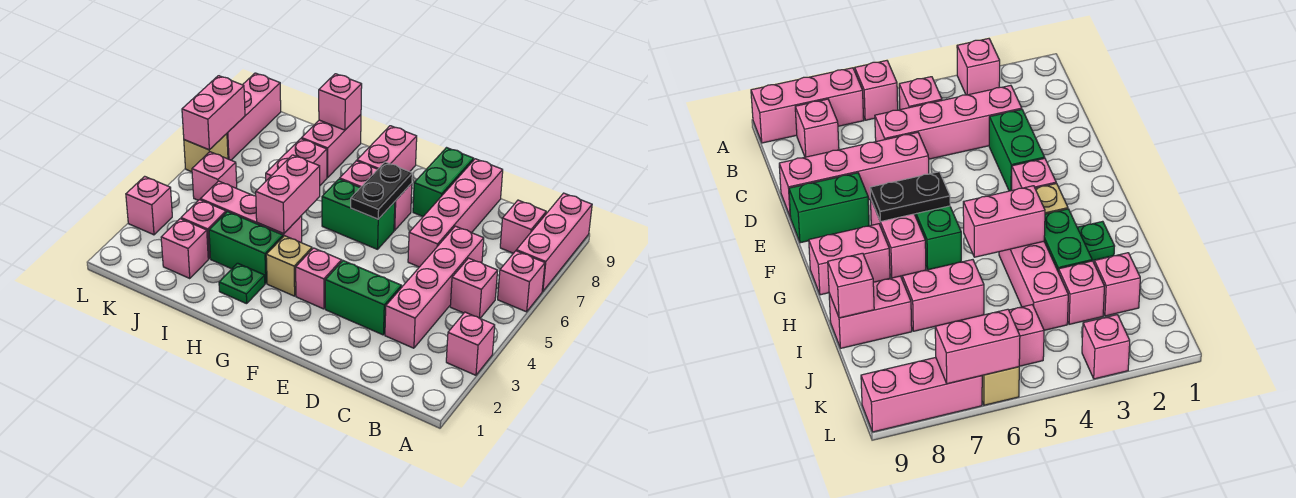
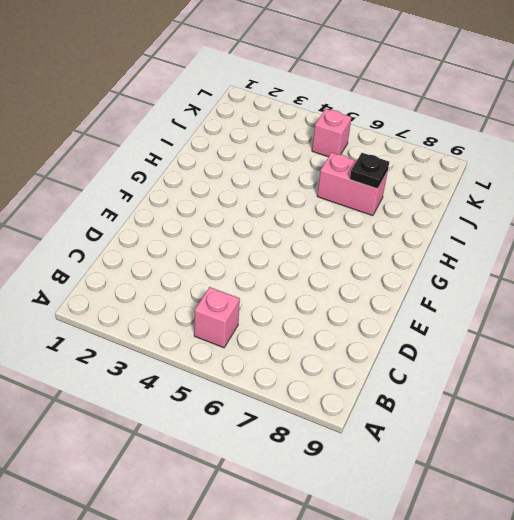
black 1x1 plate [350,153,389,189] -> none
none -> pink 1x1 brick [446,312,495,375]
none -> pink 1x1 brick [498,251,545,312]
none -> pink 1x3 brick [516,193,592,292]

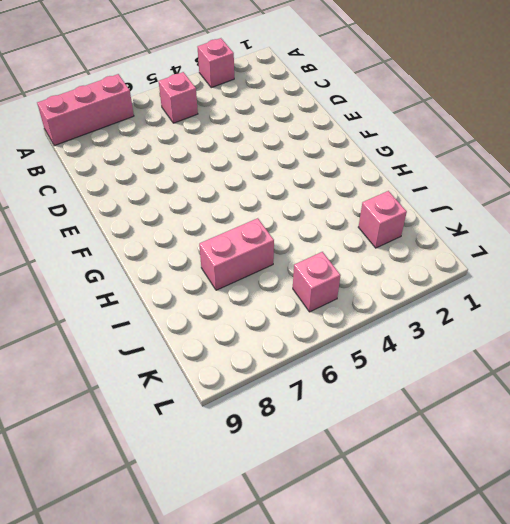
none -> pink 1x1 brick [498,251,545,312]
none -> pink 1x1 brick [500,200,546,253]
none -> pink 1x4 brick [385,226,484,348]

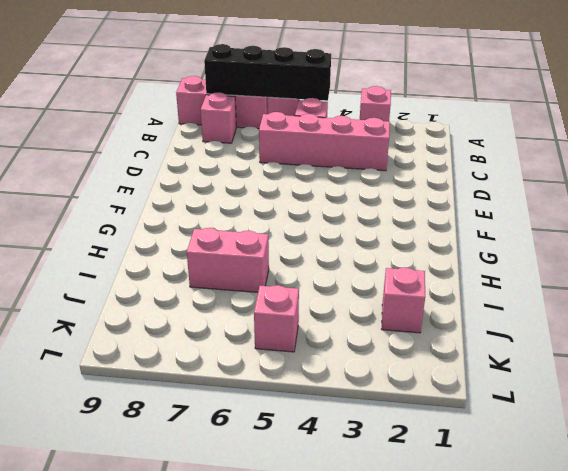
black 1x4 brick [204,44,331,101] -> none
none -> green 1x2 brick [325,261,402,335]
none -> pink 1x4 brick [408,159,503,267]
none -> green 1x2 brick [413,148,474,216]

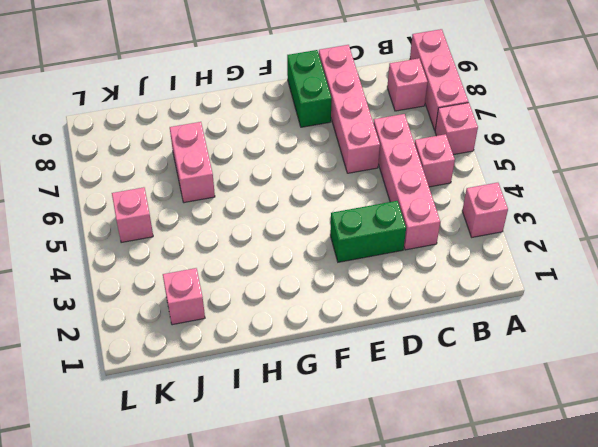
none -> pink 1x1 brick [296,248,342,309]
none -> green 1x2 brick [322,179,395,249]
none -> pink 1x2 brick [340,161,412,230]

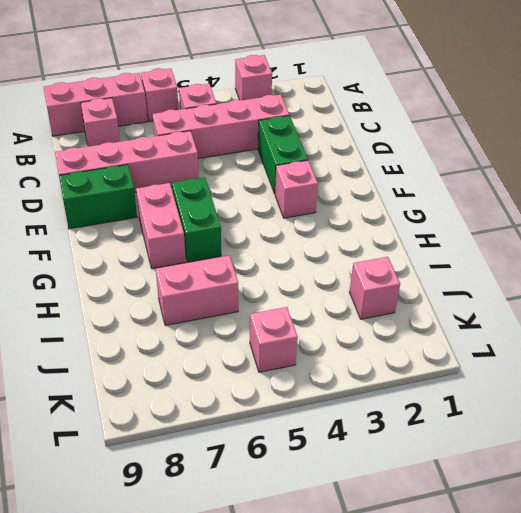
none -> tan 1x1 brick [266,236,312,296]
none -> pink 1x2 brick [357,126,417,172]
none -> green 1x1 plate [219,263,265,304]

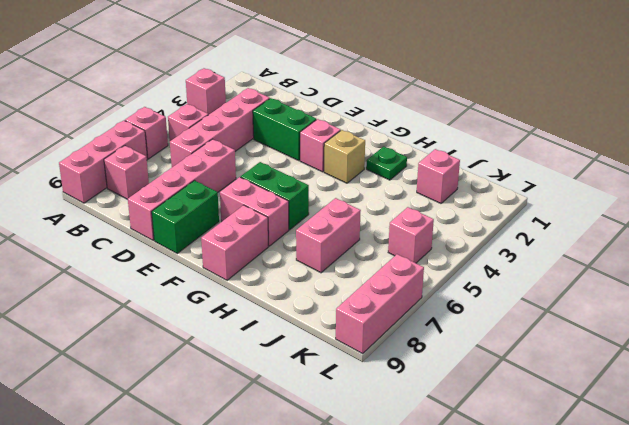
none -> green 1x2 brick [209,212,283,283]
none -> pink 1x3 brick [200,181,302,243]
none -> pink 1x2 brick [301,115,361,178]

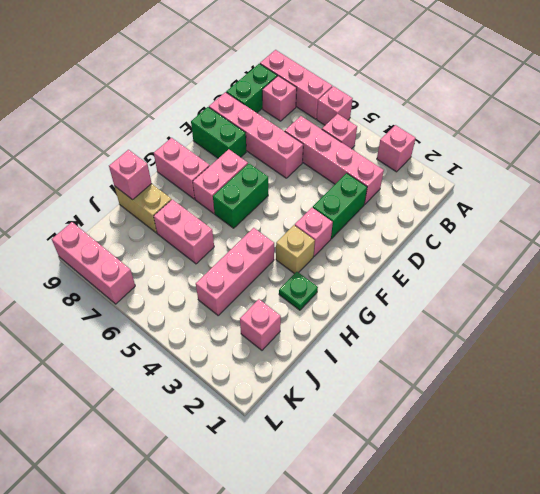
green 1x2 brick [226,64,277,113] -> green 1x2 brick moved to [209,212,283,283]
tan 1x2 brick [115,184,172,233] -> pink 1x2 brick [301,115,361,178]
none -> pink 1x1 brick [181,200,226,259]
none -> pink 1x1 brick [192,152,237,200]
none -> pink 1x1 brick [126,176,172,235]

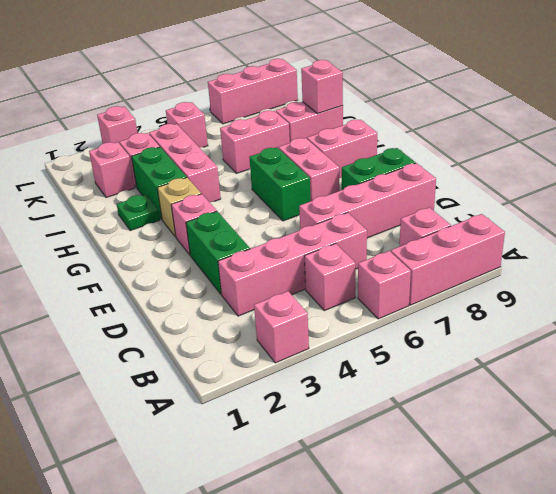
none -> tan 1x1 brick [184,134,228,172]
none -> black 1x2 plate [351,162,412,219]
none -> pink 1x2 brick [256,155,320,234]

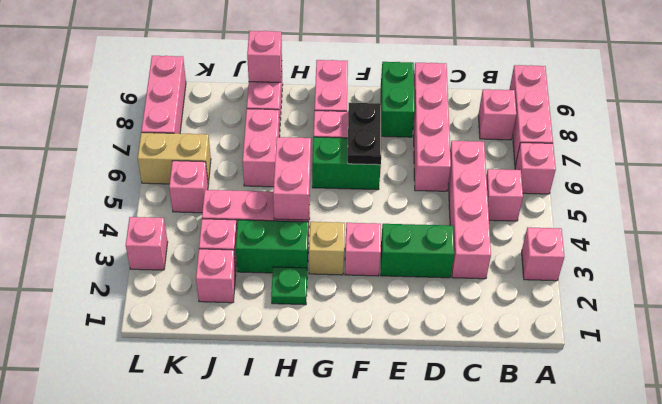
tan 1x2 brick [138,133,211,184] -> tan 1x1 brick [184,134,228,172]
none -> pink 1x2 brick [182,76,245,150]

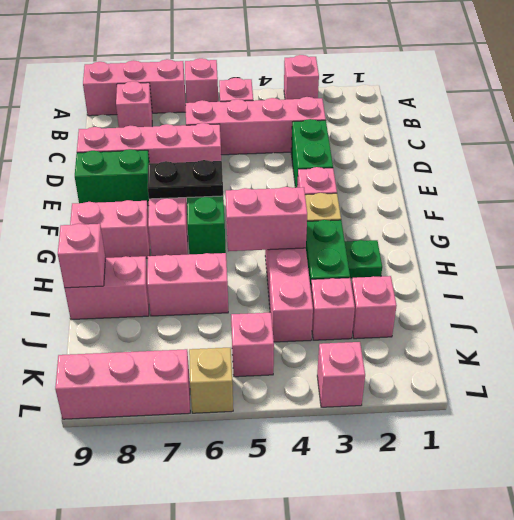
none -> pink 1x2 brick [182,76,245,150]

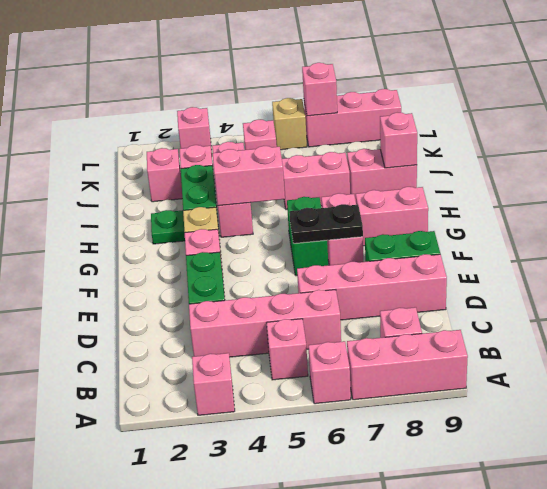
pink 1x1 brick [302,63,337,116] -> pink 1x2 brick [182,76,245,150]

